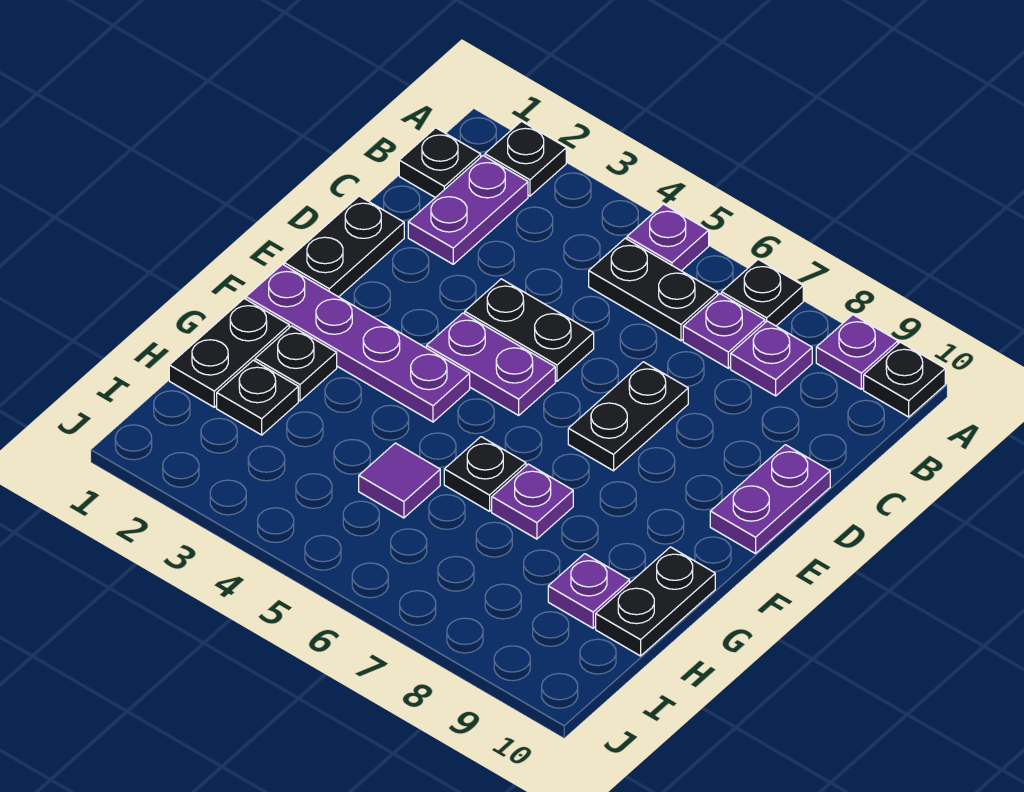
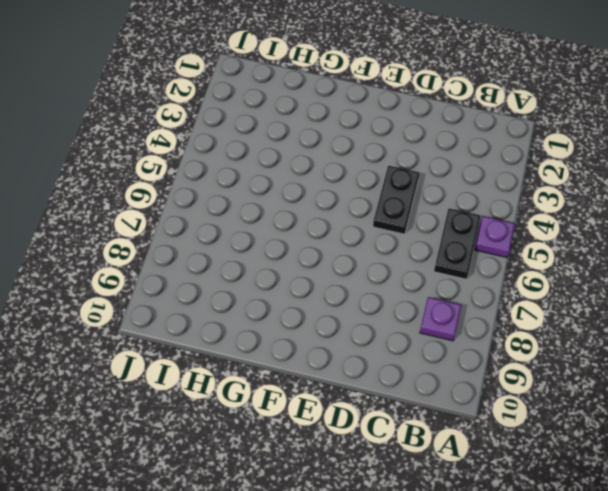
none -> black 1x1 plate [485,121,566,196]
none -> black 1x1 plate [722,259,803,326]
none -> purple 1x1 plate [816,315,898,389]

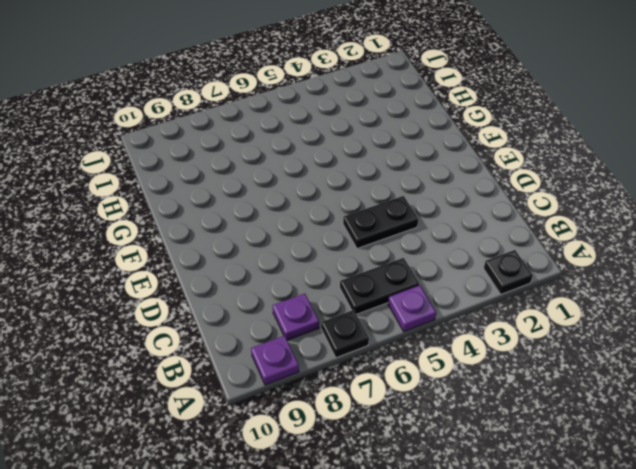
none -> black 1x1 plate [864,342,945,417]
none -> black 1x1 plate [399,128,481,198]
none -> purple 1x2 plate [408,156,528,264]

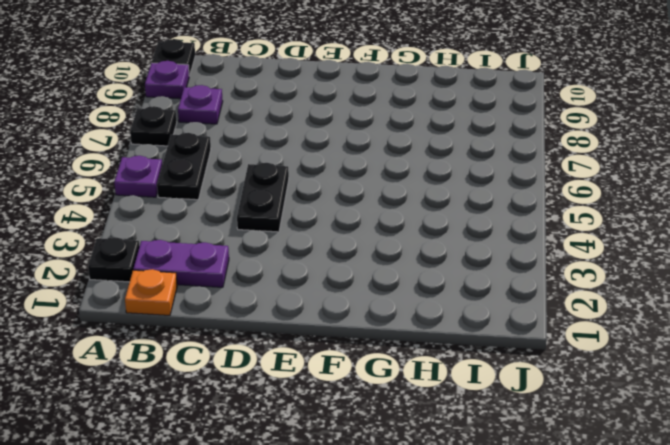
orange 1x1 plate [125,269,177,316] -> black 1x1 plate [399,128,481,198]
none -> purple 1x1 plate [683,294,765,368]
none -> black 1x2 plate [284,196,404,297]
none -> black 1x2 plate [568,362,688,471]

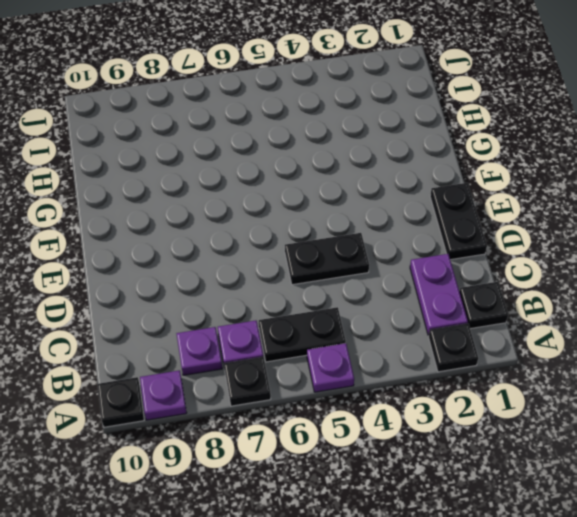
none -> black 1x2 plate [568,362,688,471]
none -> purple 1x2 plate [710,445,830,554]
none -> purple 1x2 plate [426,313,555,415]

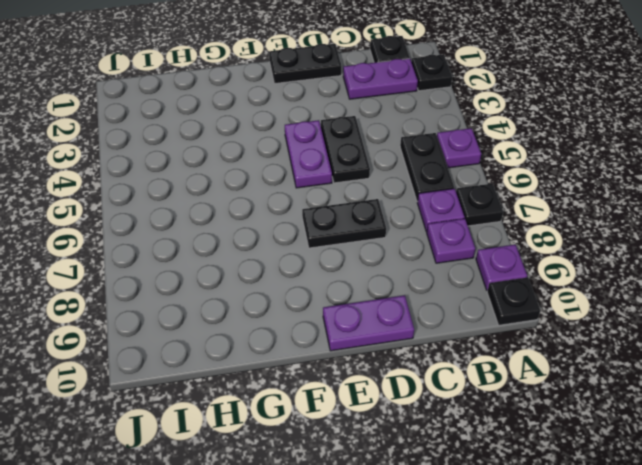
none -> purple 1x4 plate [246,264,470,422]
none -> black 1x2 plate [169,299,289,407]
none -> black 1x1 plate [255,326,337,401]

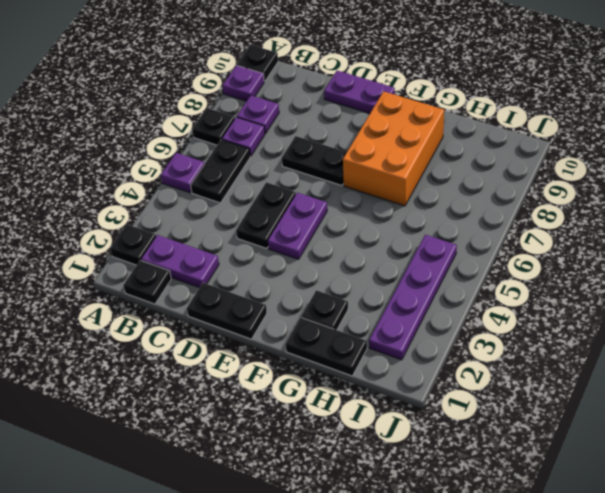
orange 2x3 brick [343,91,444,206] -> purple 1x1 plate [492,464,573,539]
purple 1x4 plate [369,235,457,360] -> purple 1x4 plate moved to [246,264,470,422]
none -> black 1x1 plate [444,437,526,511]
none -> black 1x2 plate [596,547,715,656]
none -> black 1x1 plate [217,360,298,435]

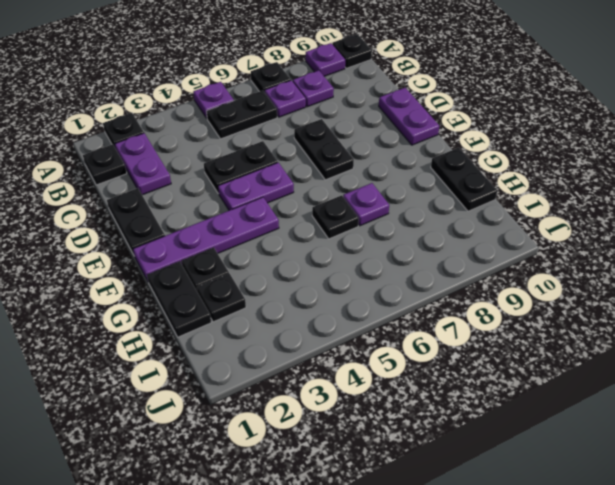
none -> purple 1x1 tile [359,443,440,518]
none -> purple 1x1 plate [548,554,630,628]

